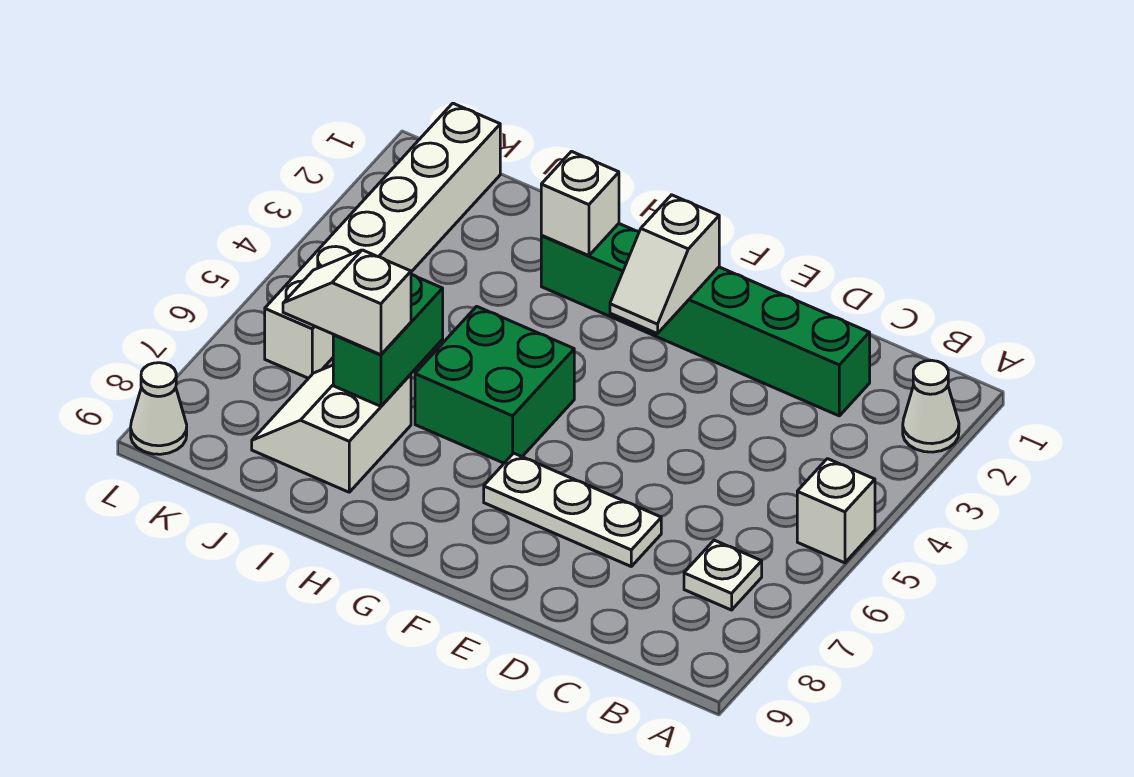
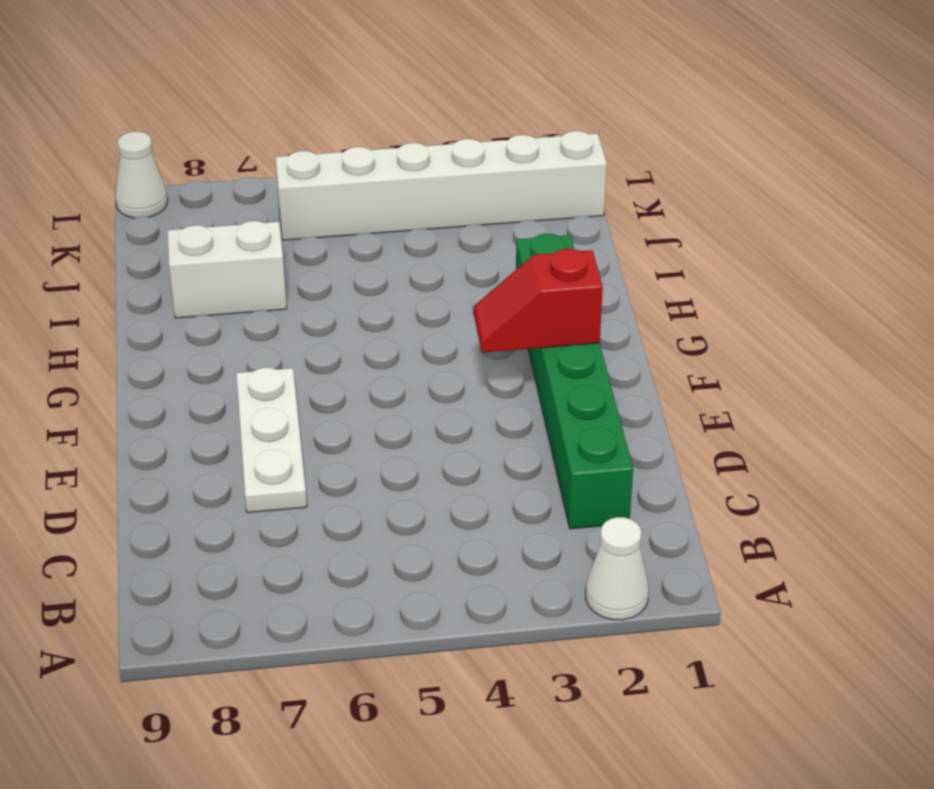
red 1x2 slope [474,249,603,353] -> white 1x2 slope [610,195,719,334]
none -> white 1x1 brick [797,459,875,563]
none -> white 1x1 plate [684,540,762,610]
none -> green 2x2 brick [415,306,574,463]

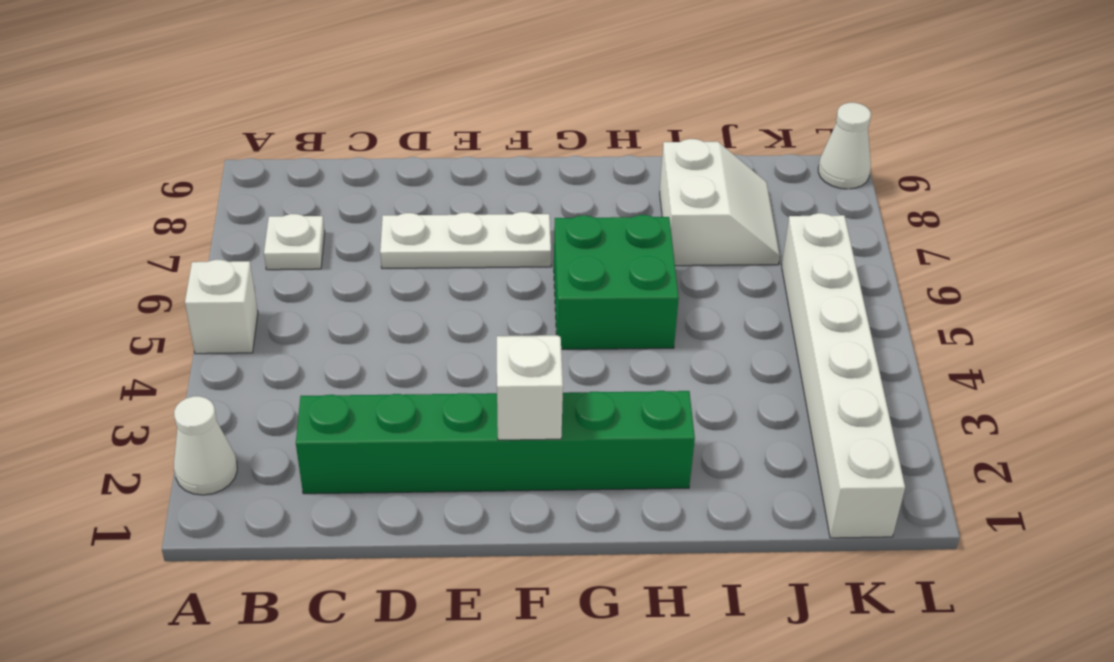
none -> white 1x1 brick [541,151,619,256]
none -> green 1x2 brick [333,274,443,406]
none -> white 1x2 slope [283,250,411,355]

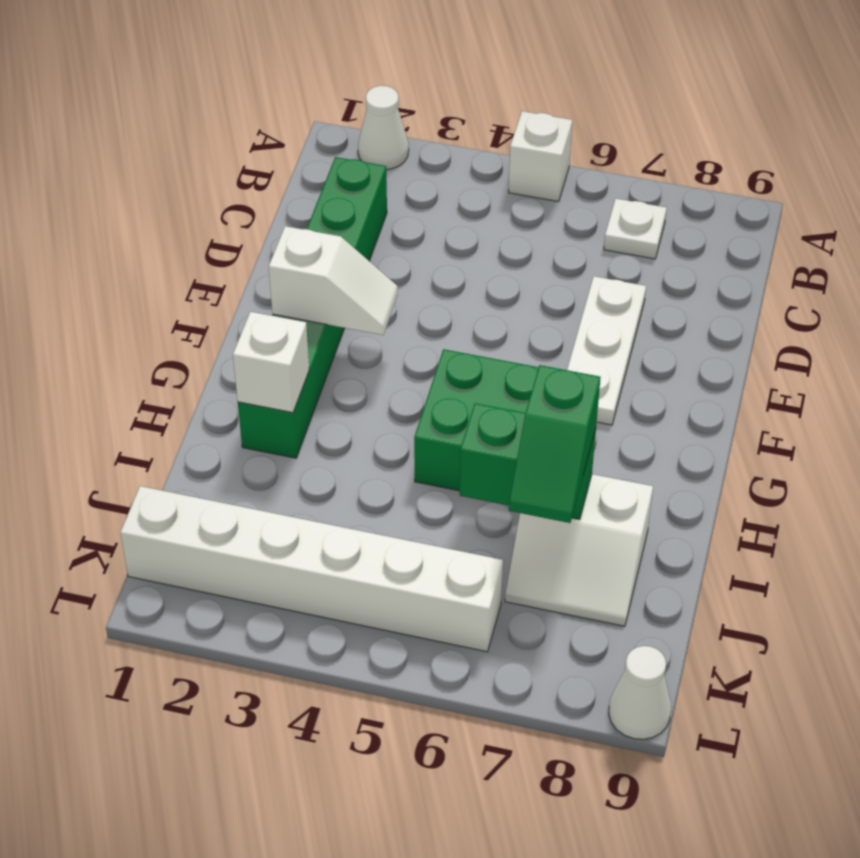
green 1x2 slope [509,365,600,523] -> white 1x2 slope [283,250,411,355]

